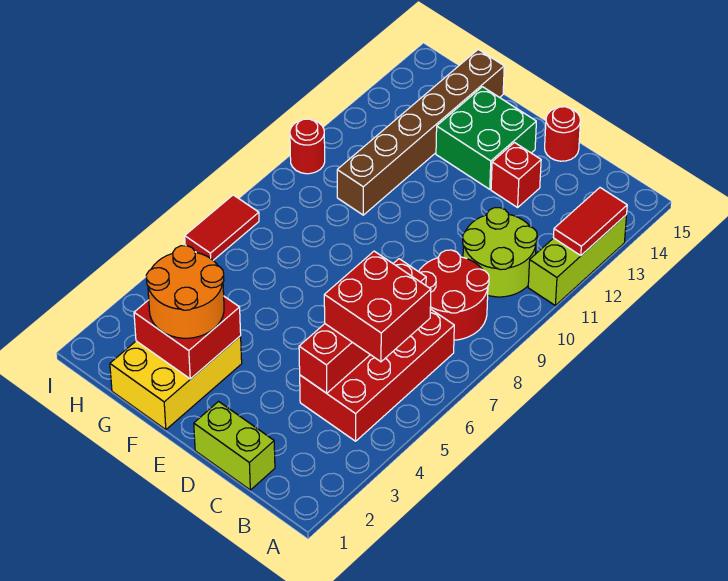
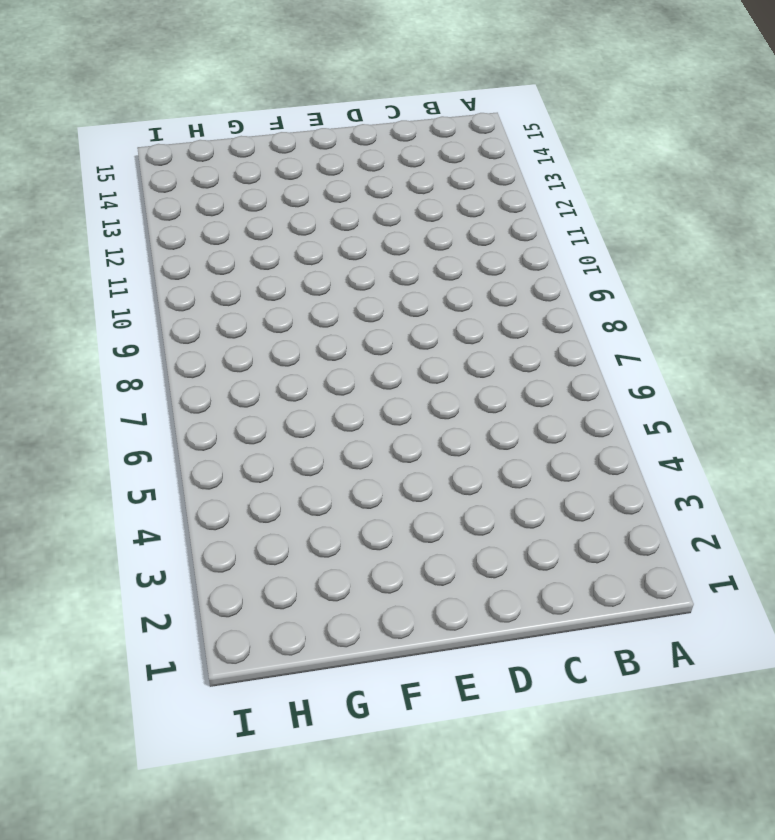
none -> lime 1x3 brick [528,215,627,305]
none -> red 2x4 brick [300,309,454,441]
none -> red 2x2 round brick [419,250,489,340]

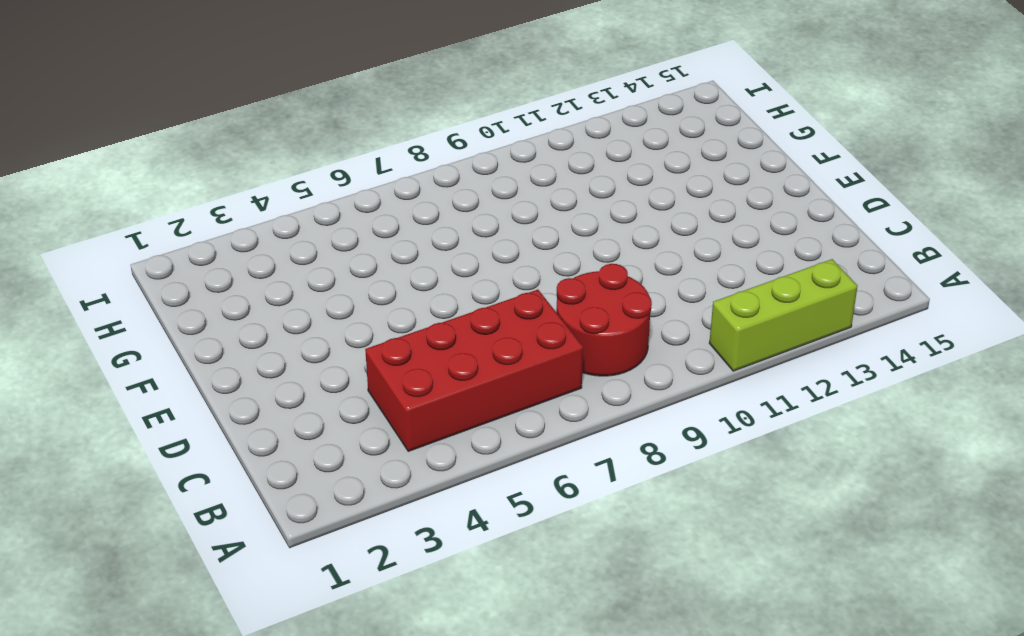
none -> lime 2x2 round brick [463,208,537,297]
none -> lime 1x2 brick [194,401,275,490]
none -> red 1x1 brick [491,143,541,207]

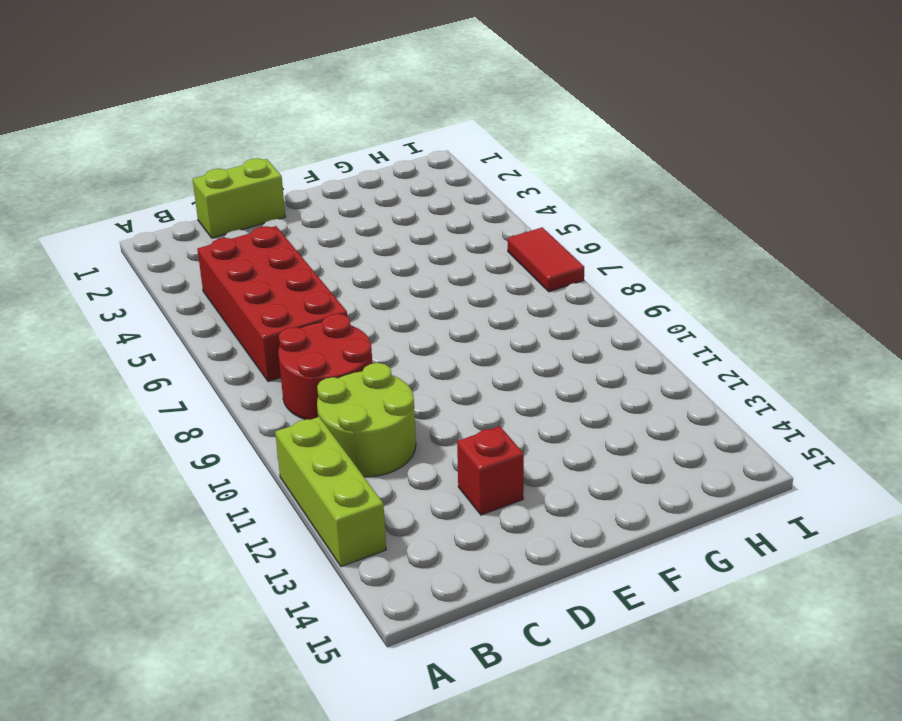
none -> red 1x1 round brick [545,107,580,161]
none -> green 2x2 brick [436,87,536,189]
none -> yellow 2x3 brick [110,336,242,430]

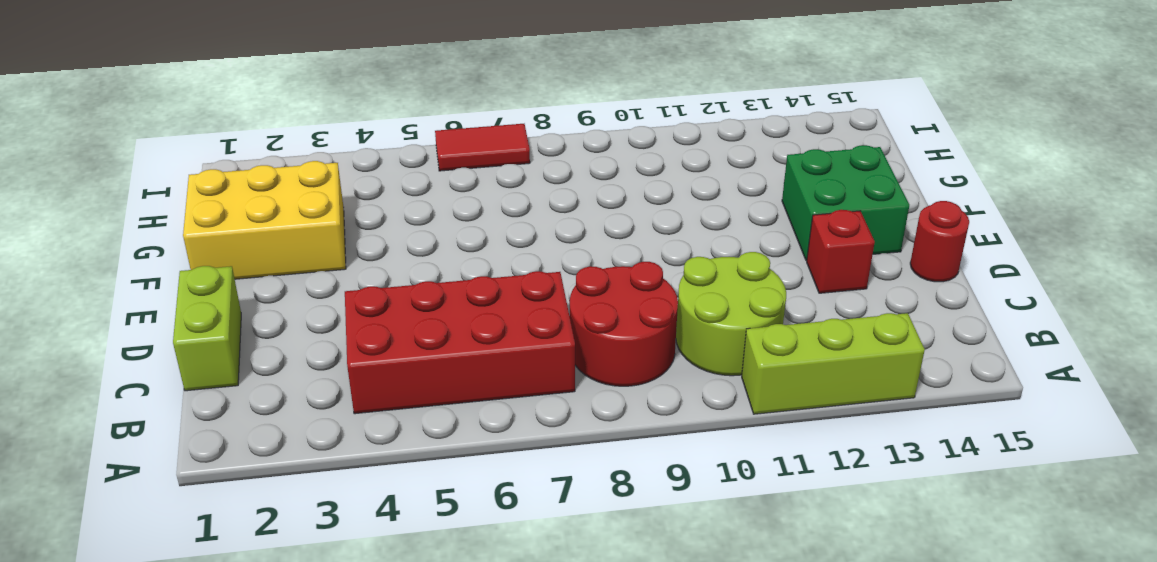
none -> brown 1x6 brick [337,49,504,215]
none -> red 1x1 round brick [290,119,325,174]
none -> red 1x2 tile [553,188,627,256]

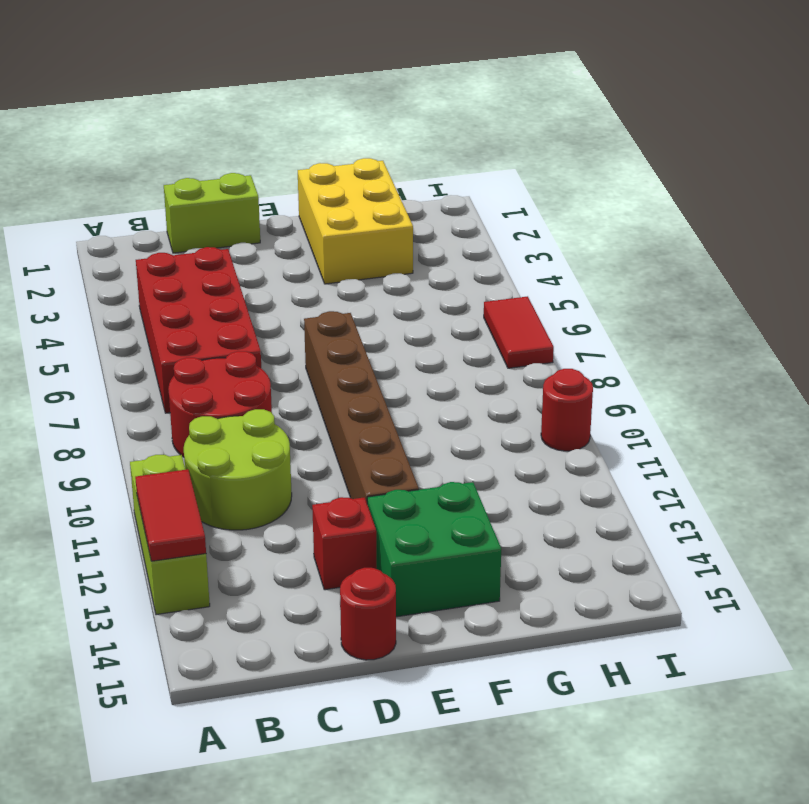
brown 1x6 brick [304,311,419,502] -> brown 1x6 brick moved to [337,49,504,215]
none -> red 1x4 brick [299,259,426,393]
none -> red 2x2 brick [134,297,241,379]
none -> red 2x2 brick [324,251,431,362]

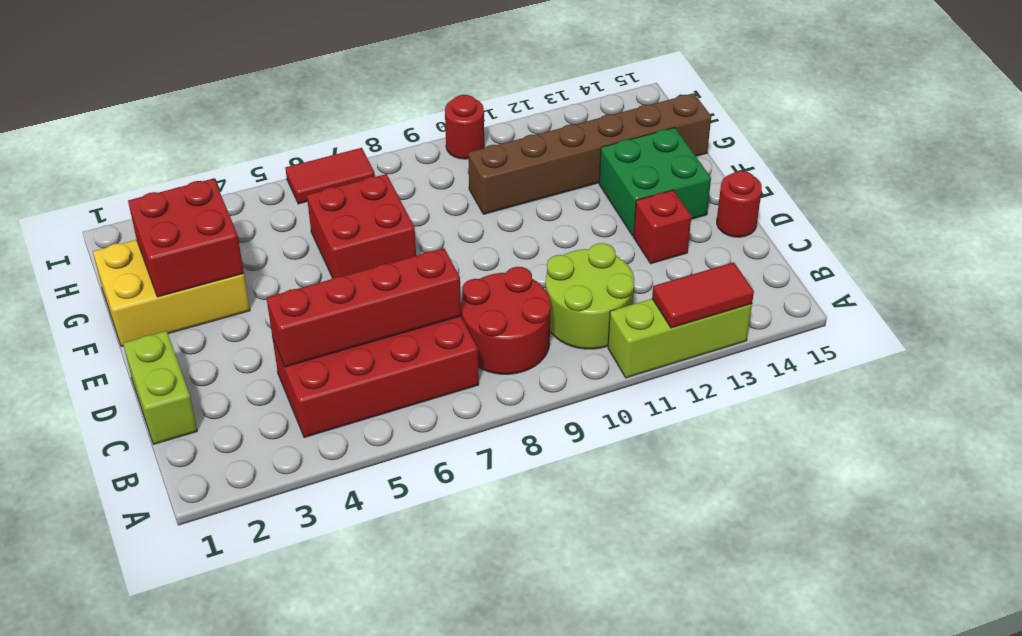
red 2x2 brick [307,174,416,278] -> red 2x2 brick moved to [324,251,431,362]
none -> orange 2x2 round brick [146,246,224,338]

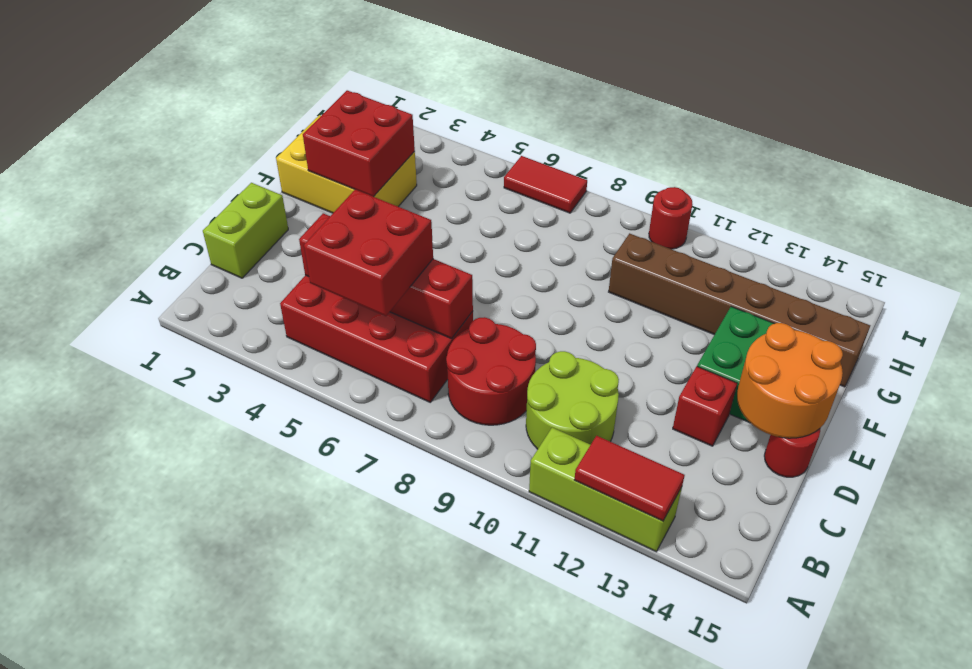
orange 2x2 round brick [737,323,843,438] -> orange 2x2 round brick moved to [146,246,224,338]

